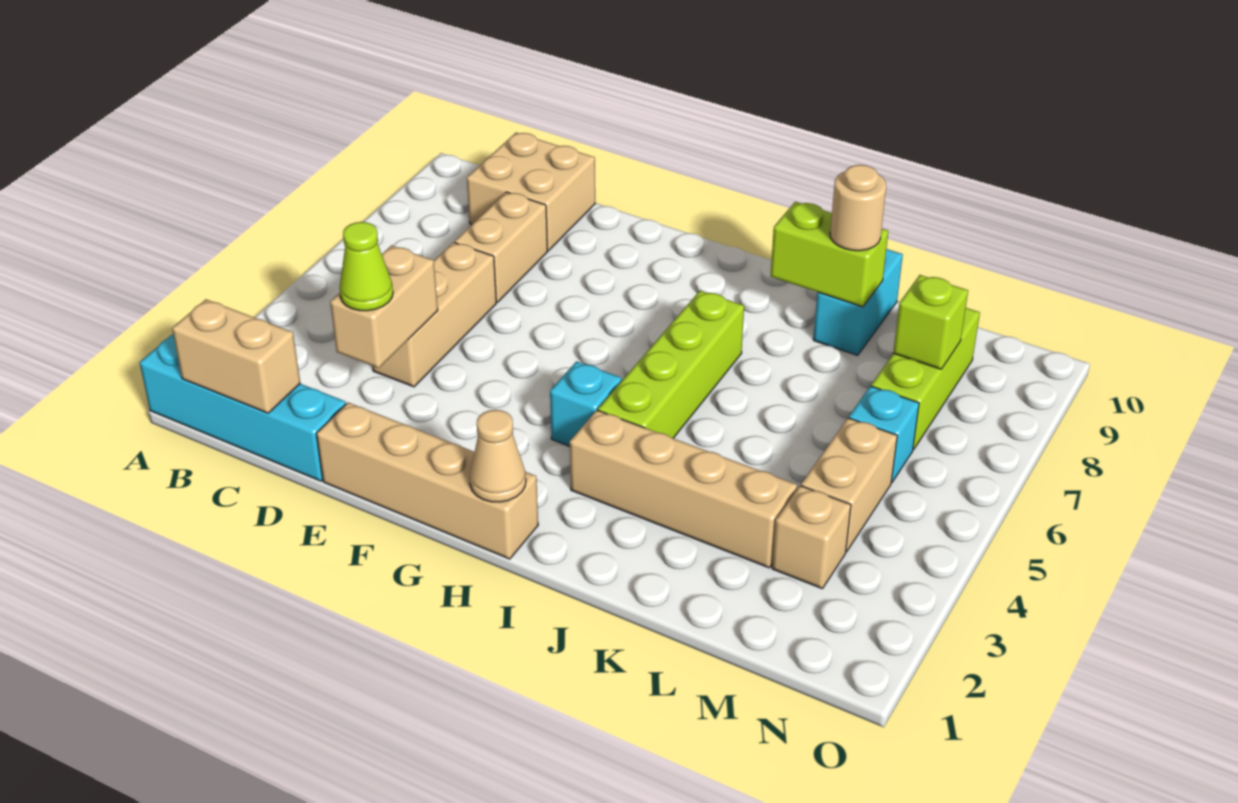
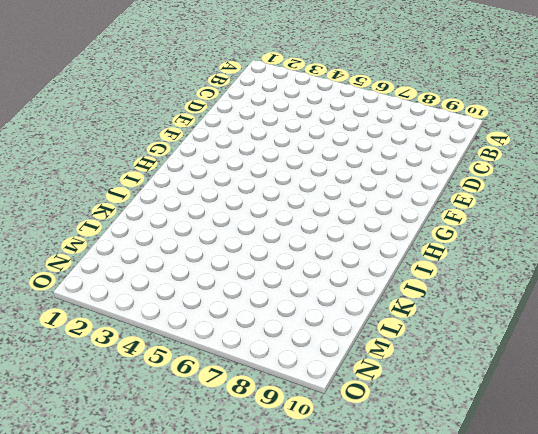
none -> cyan 1x4 brick [140,334,346,481]
none -> tan 2x2 brick [467,133,595,251]
none -> tan 1x3 brick [373,242,496,387]

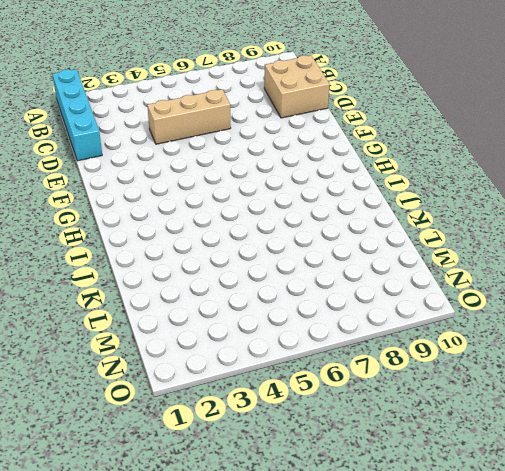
none -> tan 1x2 brick [455,192,548,302]
none -> tan 1x4 brick [316,403,538,559]
none -> cyan 1x1 brick [550,361,622,446]

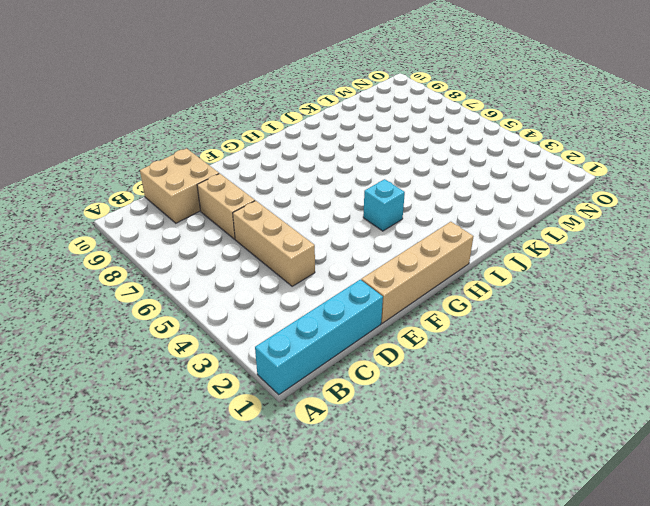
none -> tan 1x4 brick [570,410,797,568]
none -> lime 1x4 brick [598,291,744,438]
none -> cyan 1x2 brick [813,249,903,355]

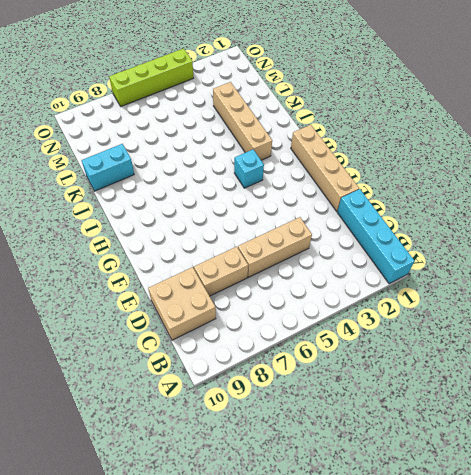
lime 1x4 brick [109,49,194,106] -> lime 1x4 brick moved to [598,291,744,438]
none -> tan 1x1 brick [772,486,851,589]
none -> tan 1x2 brick [801,418,897,552]
none -> cyan 1x1 brick [849,386,919,483]

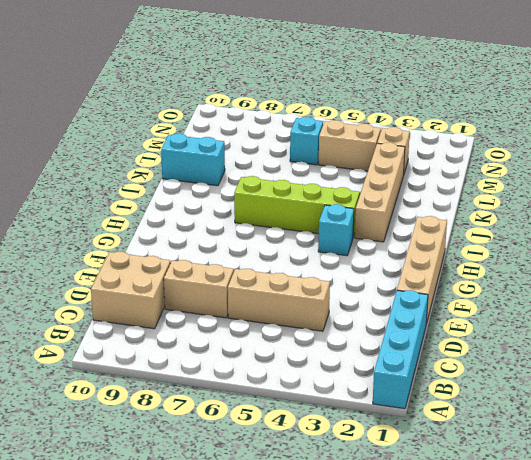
none -> lime 1x3 brick [871,308,980,450]
none -> tan 1x2 brick [172,299,300,413]
none -> tan 1x2 brick [330,246,438,368]

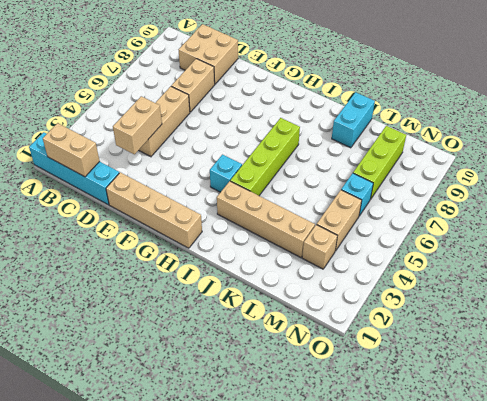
none -> tan 1x1 cone [470,410,526,502]
none -> lime 1x2 brick [771,202,888,307]
none -> lime 1x1 brick [893,275,968,369]

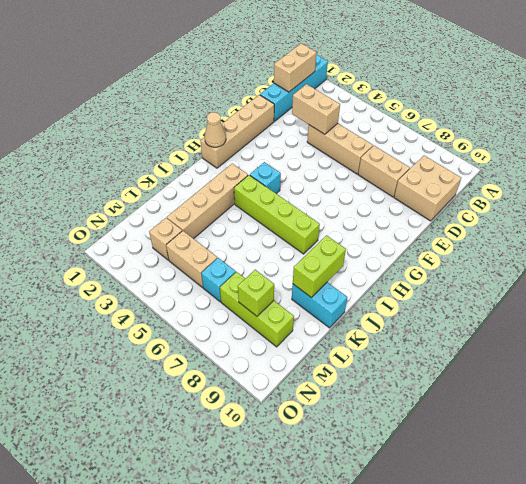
none -> lime 1x1 cone [339,222,393,311]
none -> tan 1x1 round brick [830,165,886,251]

